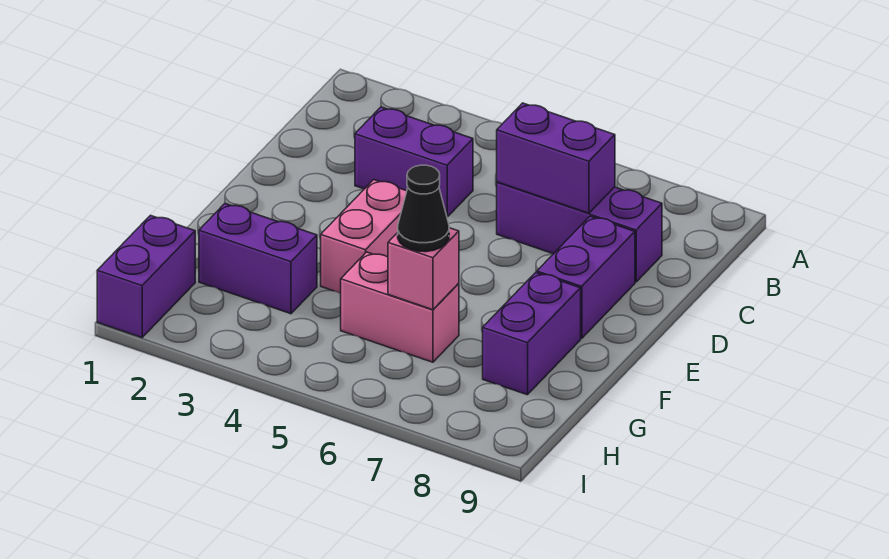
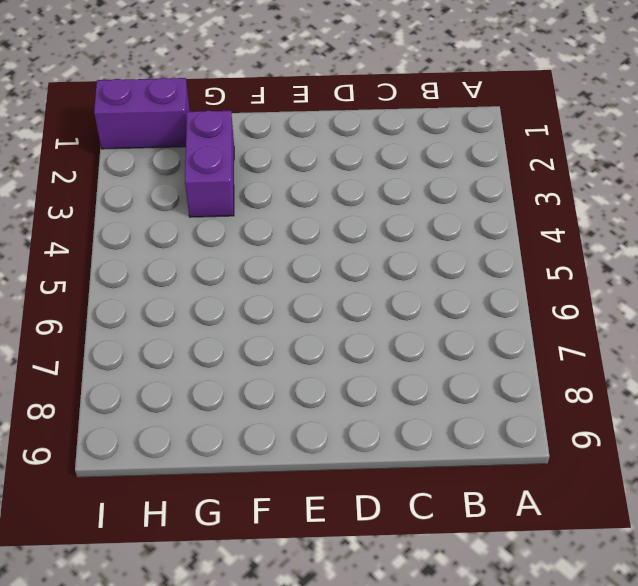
none -> purple 1x2 brick [355,107,473,217]
none -> purple 1x3 brick [497,182,662,282]

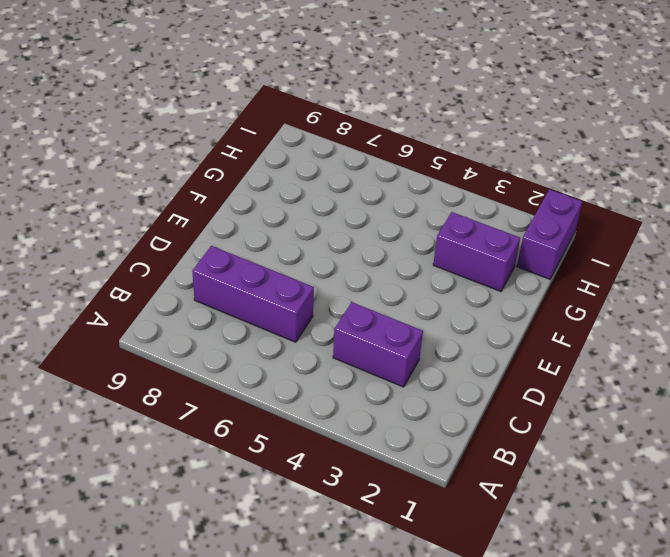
none -> purple 1x2 brick [537,216,635,338]
none -> pink 1x2 brick [321,180,407,293]

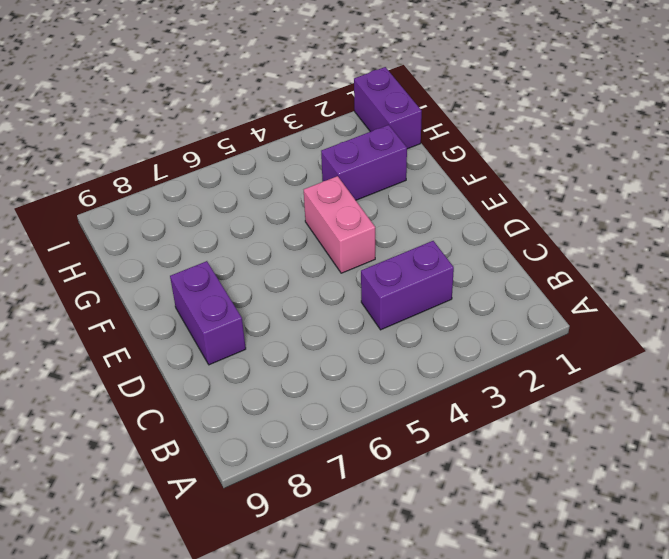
none -> purple 1x3 brick [497,182,662,282]
none -> purple 1x2 brick [483,273,581,395]

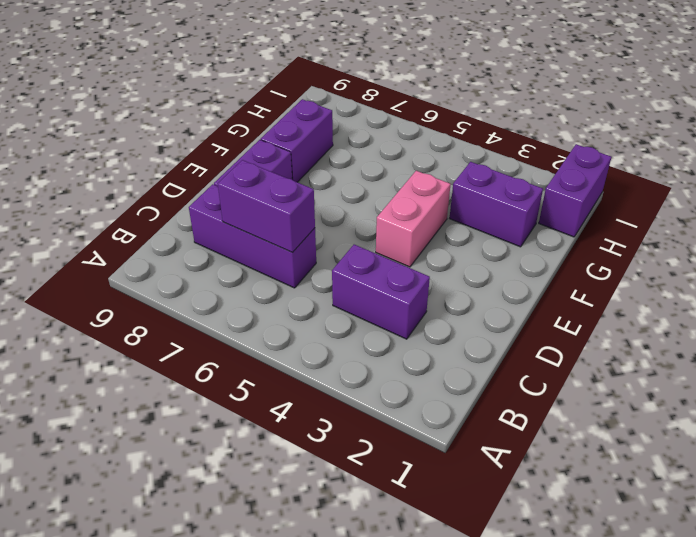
none -> pink 1x2 brick [341,252,459,362]
none -> pink 1x1 brick [388,228,459,310]

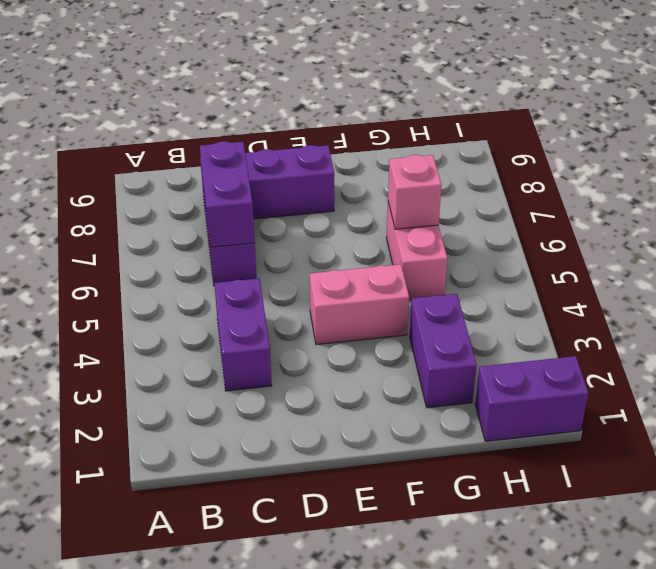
none -> purple 1x2 brick [483,273,581,395]
none -> black 1x1 cone [398,165,449,252]

